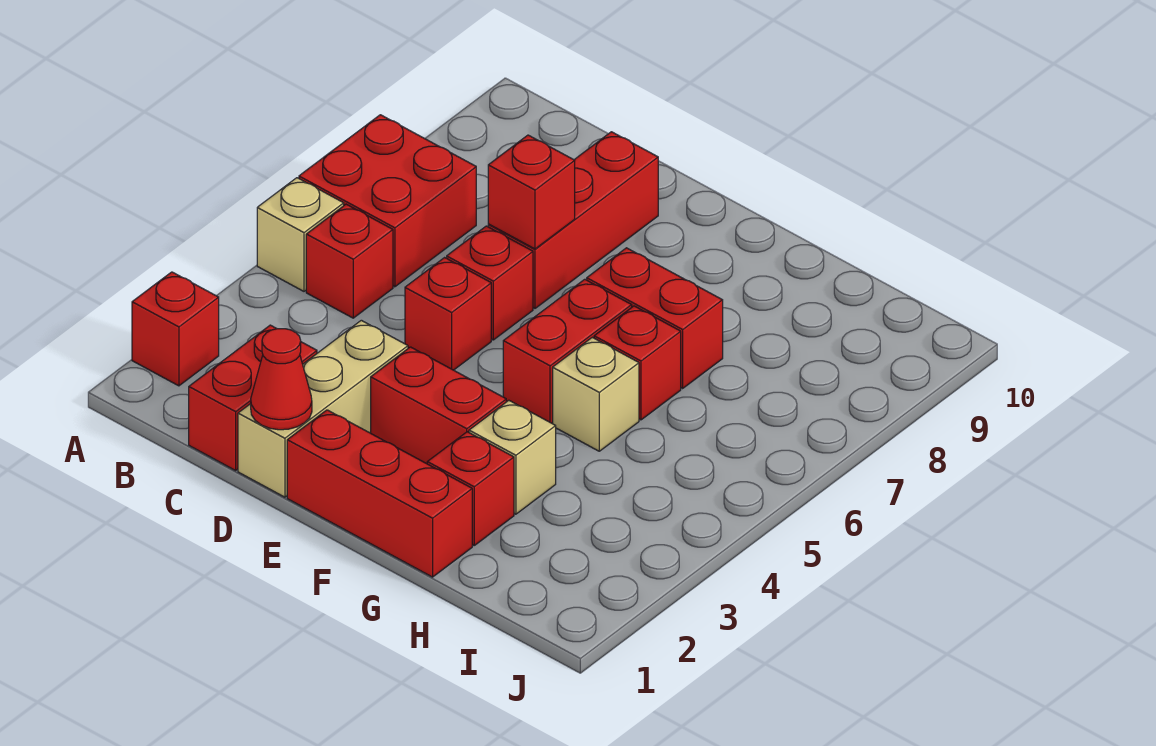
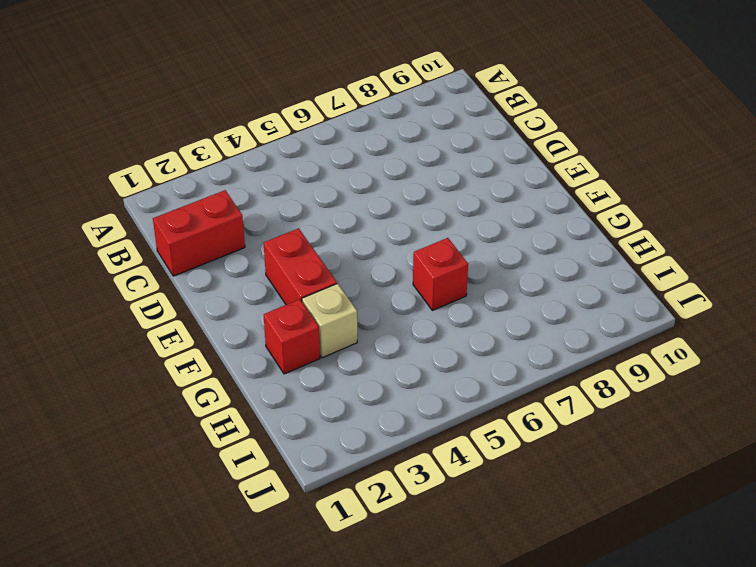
none -> red 1x1 brick [132,272,219,386]
none -> tan 1x1 brick [257,178,344,291]
none -> red 2x2 brick [299,115,476,287]

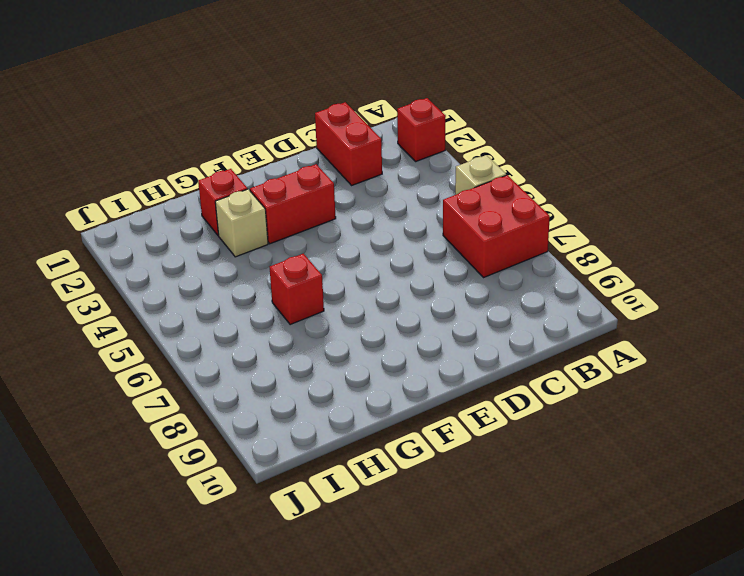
none -> red 1x1 brick [306,204,393,318]
none -> tan 1x3 brick [238,320,408,497]
none -> red 1x1 brick [405,258,491,370]

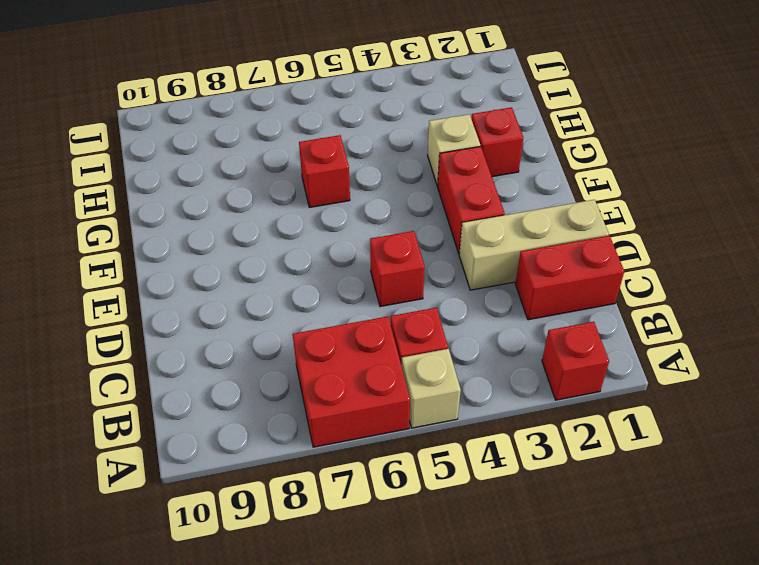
none -> red 1x1 brick [447,226,533,340]
none -> red 1x3 brick [488,132,658,308]
none -> red 1x3 brick [287,410,472,577]

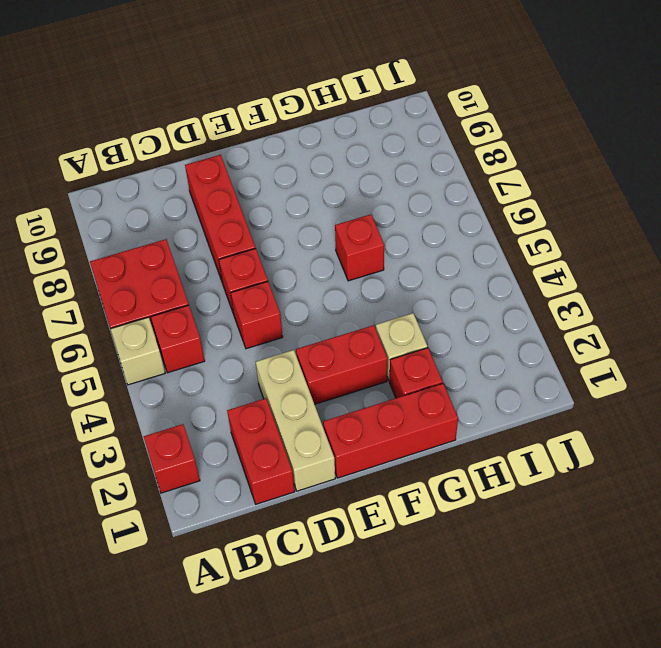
none -> red 1x2 brick [503,279,632,423]
none -> red 1x2 brick [587,248,723,388]
none -> tan 1x1 brick [552,337,639,451]

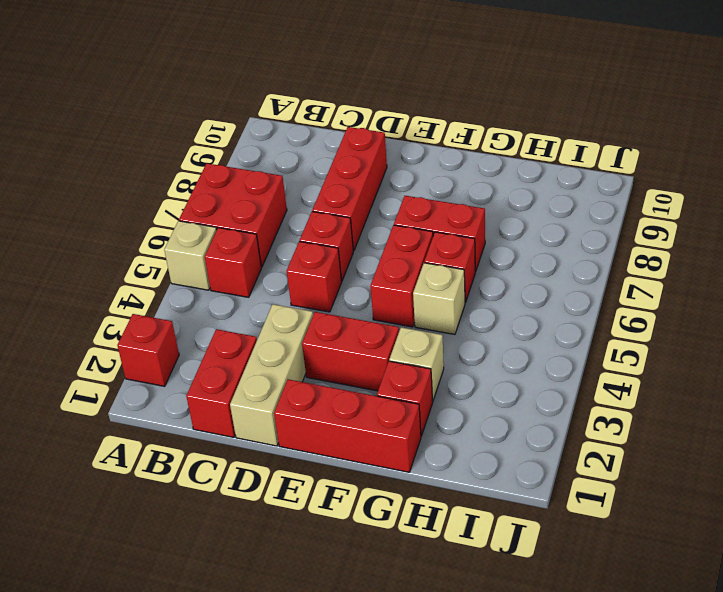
none -> red 1x1 cone [251,329,312,430]
none -> red 1x1 brick [488,135,575,249]

